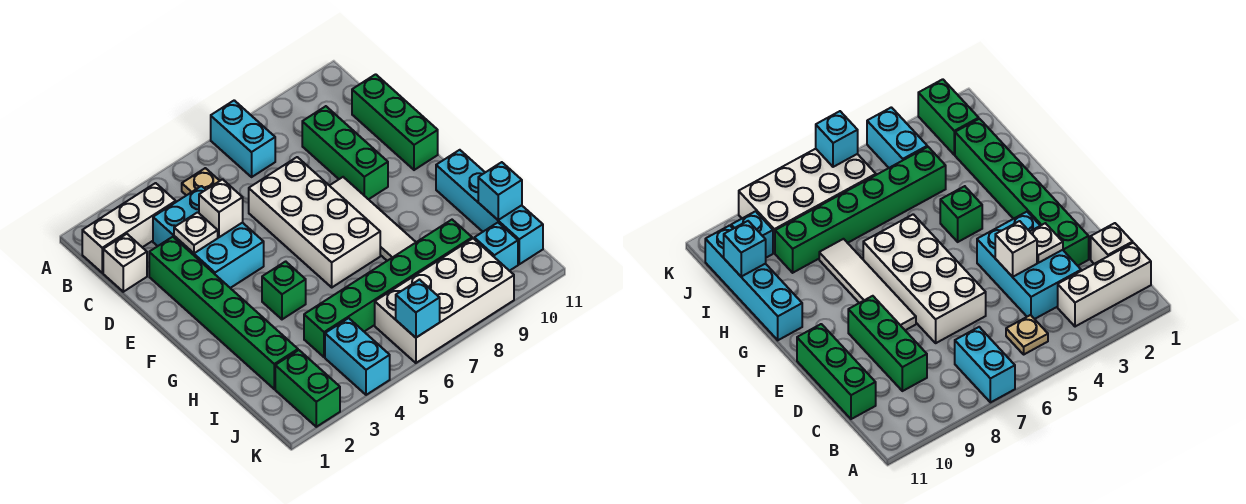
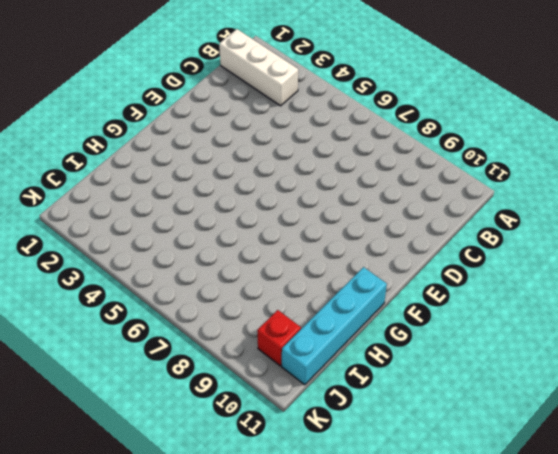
red 1x1 brick [257,310,301,366] -> cyan 1x1 brick [474,223,518,271]
none -> cyan 1x2 brick [211,100,275,177]
none -> tan 1x1 plate [182,168,219,195]
none -> white 1x1 brick [103,234,147,292]

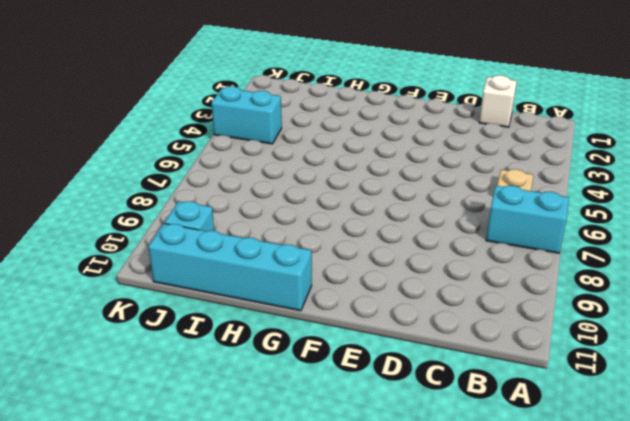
none -> white 1x3 brick [82,183,176,273]
none -> cyan 2x3 brick [153,186,264,288]
none -> green 1x3 brick [302,106,388,199]

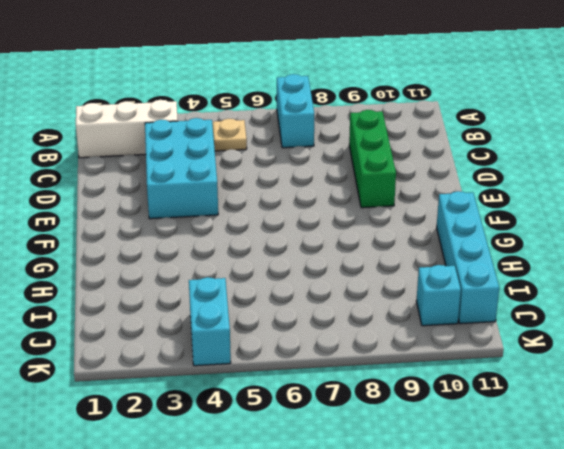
none -> white 1x1 brick [103,234,147,292]
none -> green 1x3 brick [352,74,438,170]
none -> green 1x6 brick [149,237,298,389]

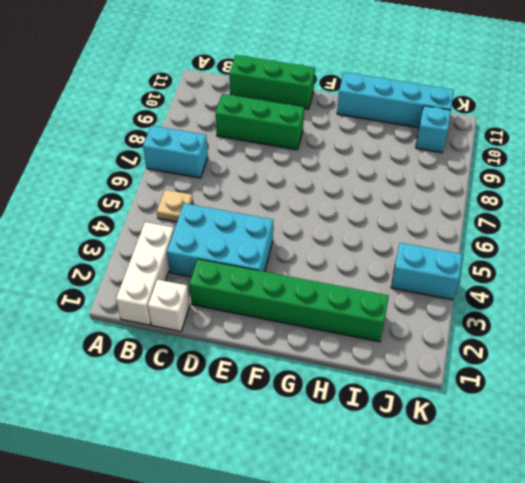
none -> white 2x4 brick [249,157,380,287]
none -> white 1x4 tile [329,177,416,261]
none -> green 1x1 brick [262,261,306,319]

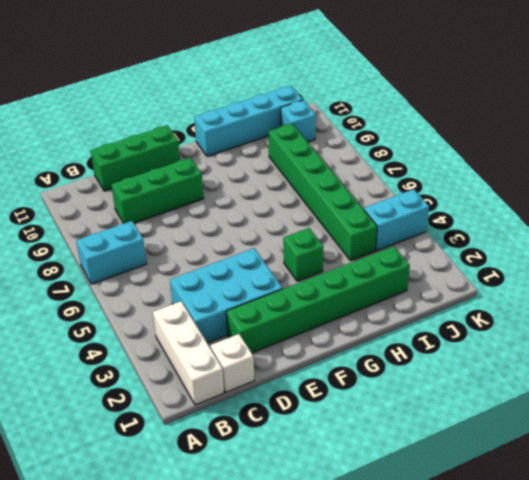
none -> tan 1x1 plate [182,168,219,195]
none -> white 2x4 brick [249,157,380,287]
none -> white 1x4 tile [329,177,416,261]

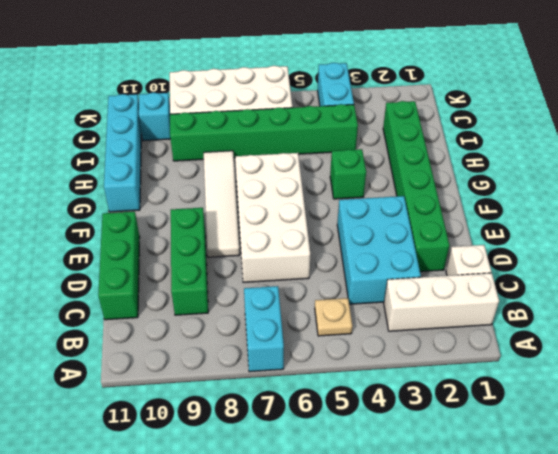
none -> green 1x2 brick [275,350,340,427]
none -> white 1x1 plate [174,212,218,253]
none -> white 1x1 brick [199,179,243,237]

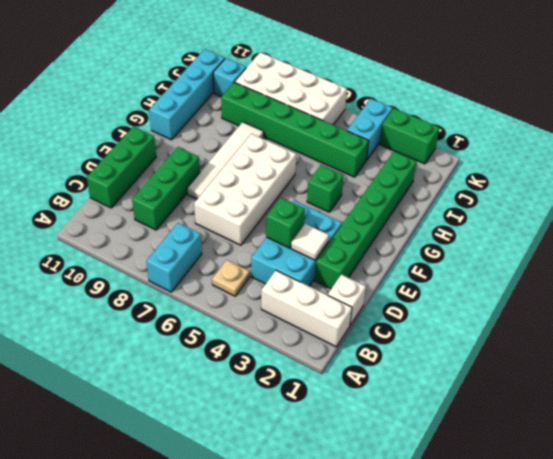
white 1x1 tile [291,224,329,260] -> white 1x1 plate [174,212,218,253]
green 1x1 brick [266,198,305,248] -> white 1x1 brick [199,179,243,237]
green 1x2 brick [380,108,440,164] -> green 1x2 brick turned to [275,350,340,427]
none -> cyan 1x1 brick [478,162,522,220]
none -> cyan 1x1 brick [396,280,440,338]

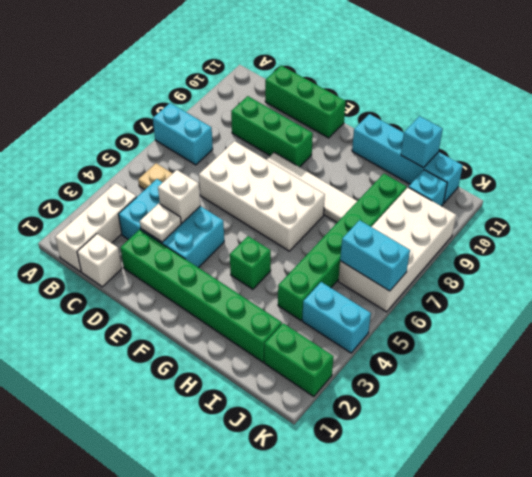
cyan 1x2 brick [340,220,410,291] -> cyan 1x1 brick [396,280,440,338]

